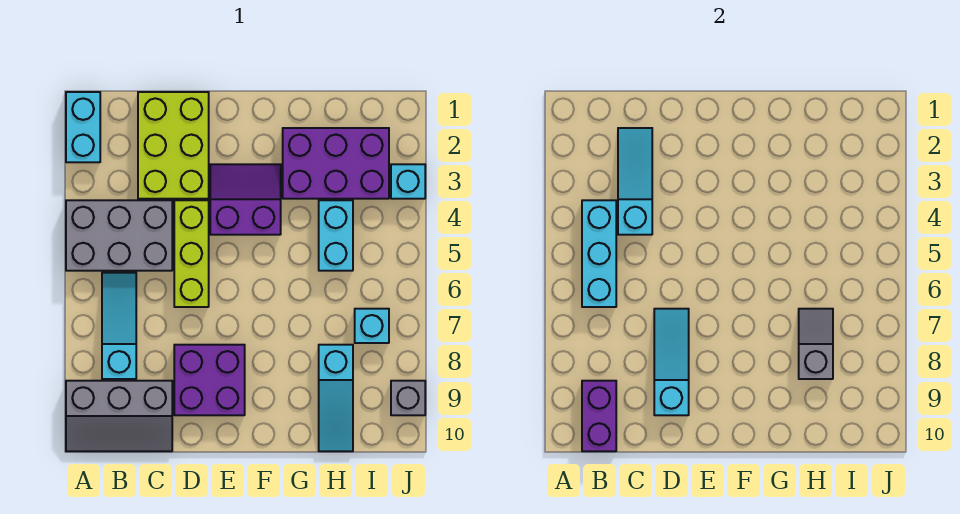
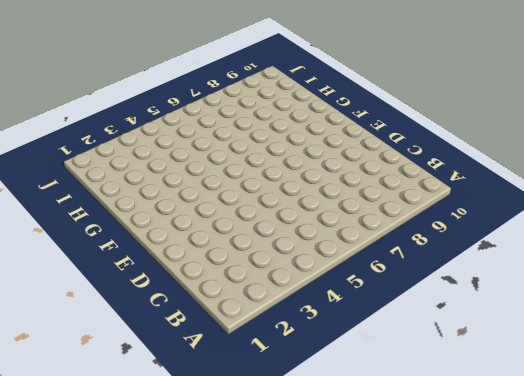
none -> cyan 1x2 brick [66,92,100,162]
none -> grey 2x3 brick [66,200,172,271]
none -> grey 2x3 slope [66,381,172,451]

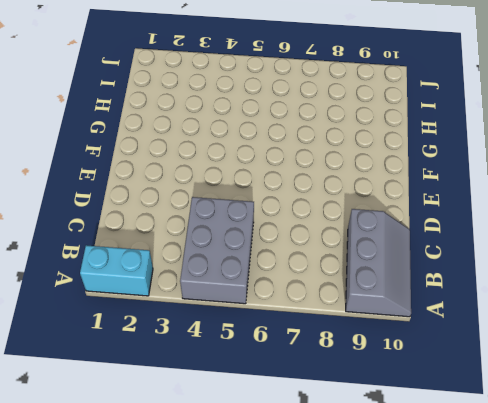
none -> cyan 1x3 slope [102,273,136,379]
none -> lime 2x3 brick [138,92,209,199]
none -> lime 1x3 brick [174,200,209,307]

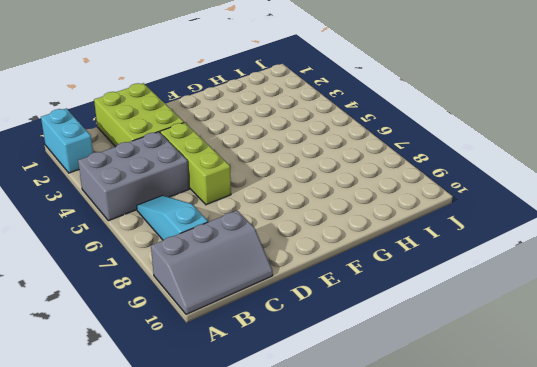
none -> purple 2x2 brick [174,345,245,415]
none -> purple 2x2 slope [210,164,281,235]
none -> purple 2x3 brick [283,128,389,199]

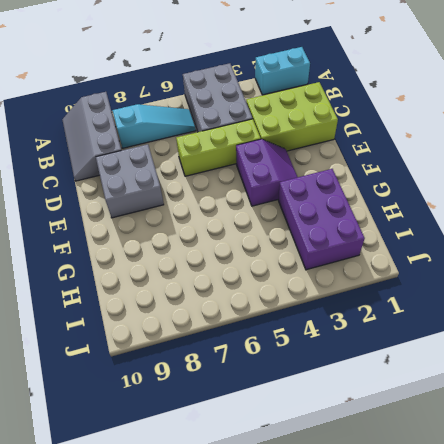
grey 2x2 brick [96,144,164,218] -> purple 2x2 brick [174,345,245,415]
none -> cyan 1x2 brick [319,200,353,271]
none -> cyan 1x3 slope [319,345,353,451]
none -> cyan 1x1 brick [355,309,389,343]

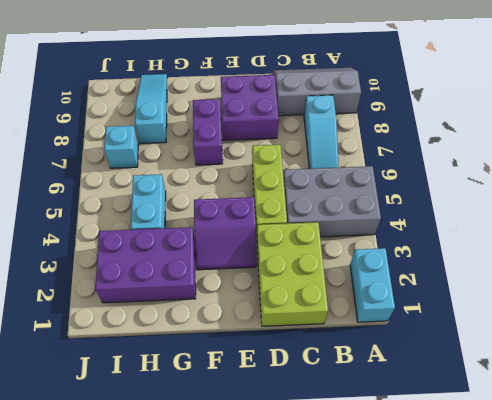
purple 1x2 brick [193,99,223,165] -> purple 1x2 brick moved to [582,381,616,451]
none -> cyan 1x1 brick [391,164,425,199]
none -> grey 1x1 brick [391,381,425,415]
none -> cyan 1x3 brick [582,200,616,307]

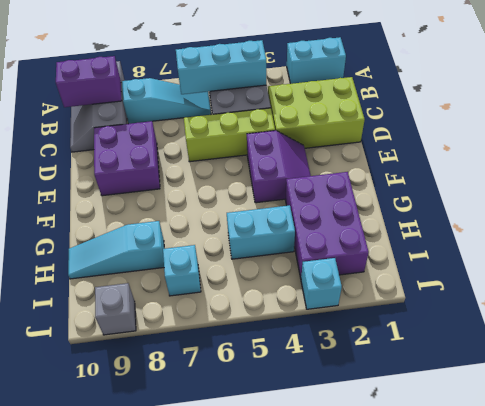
none -> cyan 1x3 slope [618,128,652,235]
none -> cyan 1x3 slope [654,309,689,415]
none -> grey 1x2 slope [799,309,833,379]

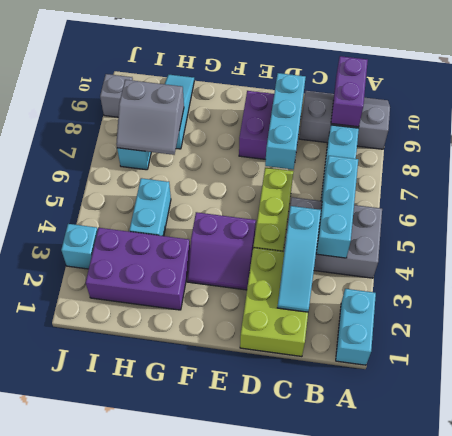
cyan 1x3 brick [265,73,306,169] -> cyan 1x3 slope [654,309,689,415]
grey 2x2 slope [116,80,184,155] -> grey 1x2 slope [799,309,833,379]

